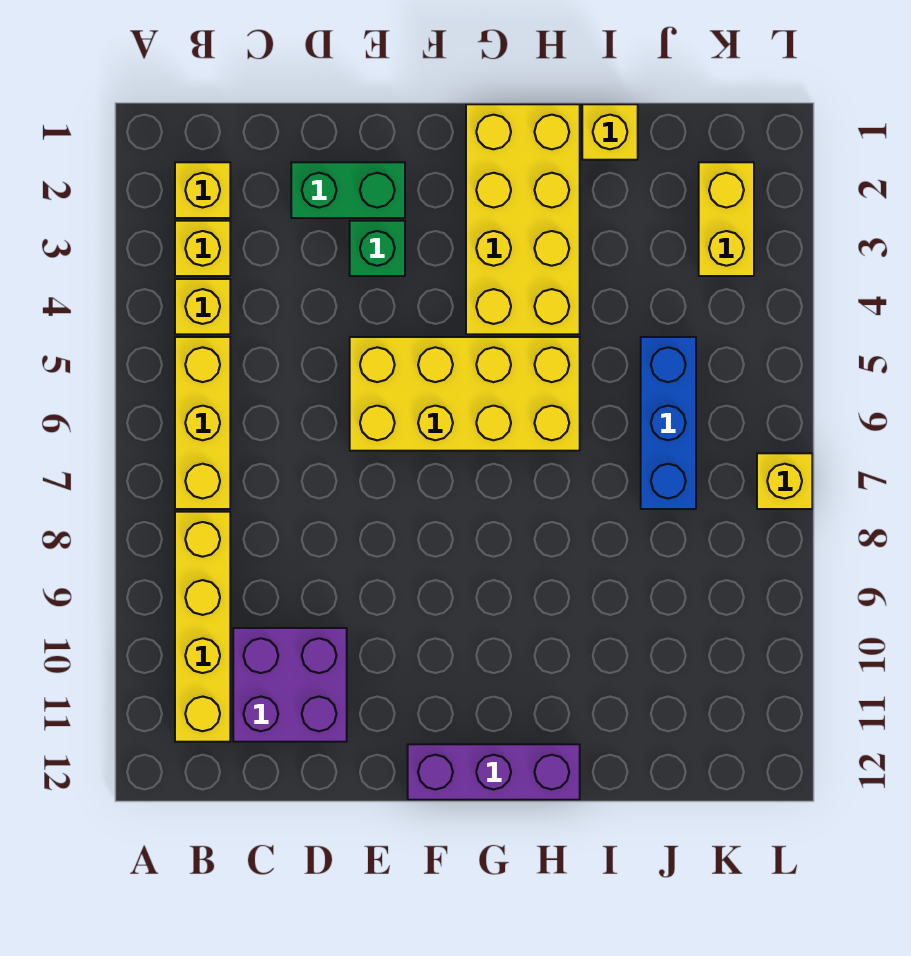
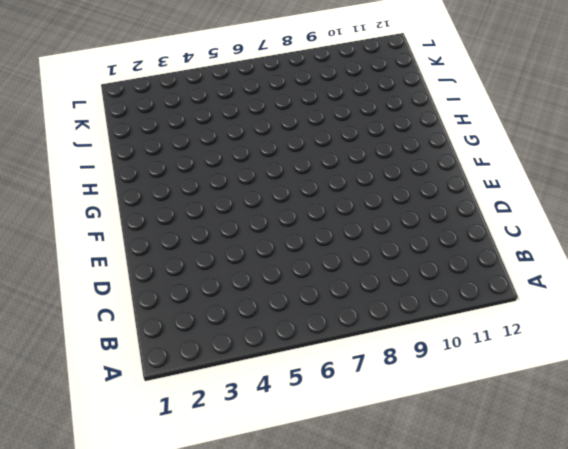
none -> yellow 1x1 brick [175,162,230,218]
none -> yellow 1x1 brick [175,221,230,276]
none -> yellow 1x1 brick [175,279,230,334]

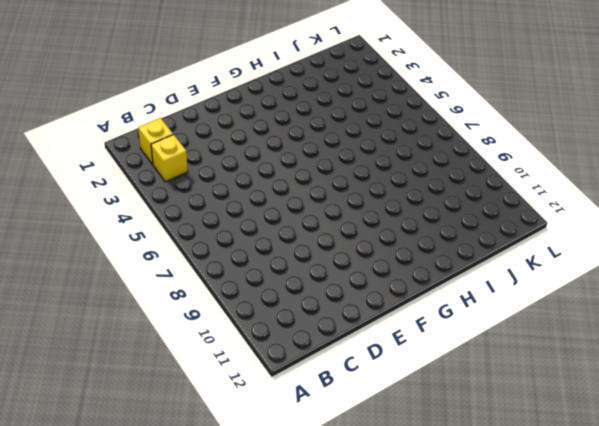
none -> yellow 1x1 brick [175,279,230,334]
none -> yellow 1x3 brick [175,337,230,509]
none -> yellow 1x4 brick [175,512,230,742]

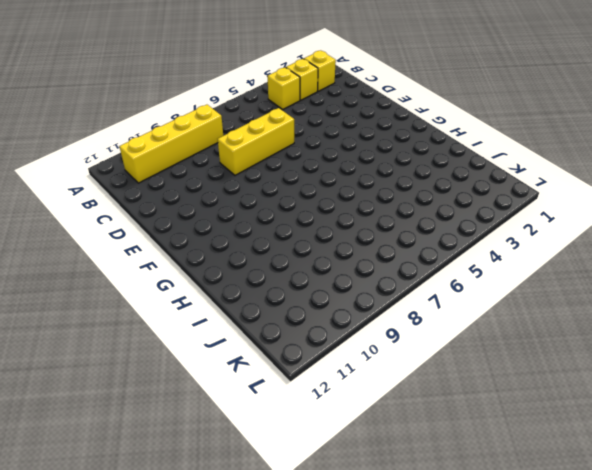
yellow 1x3 brick [218,108,294,175] -> yellow 1x3 brick moved to [175,337,230,509]
none -> purple 2x2 brick [233,628,347,742]
none -> green 1x2 brick [291,162,405,218]
none -> green 1x1 brick [350,221,405,276]

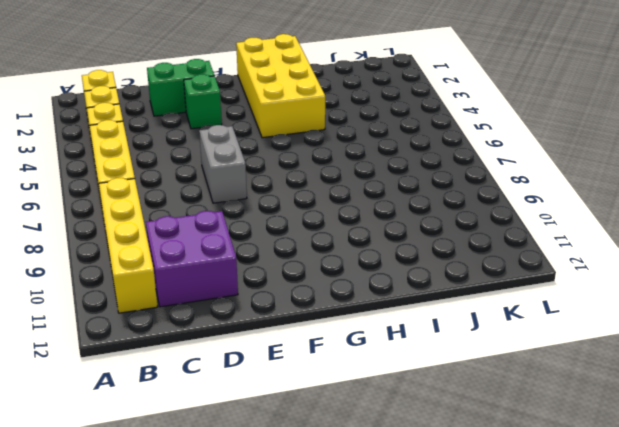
grey 1x2 brick [199,125,247,203] -> yellow 2x4 brick [350,337,580,451]
none -> purple 1x3 brick [408,744,580,800]
none -> yellow 1x1 brick [582,104,638,160]
none -> blue 1x3 brick [641,337,696,509]

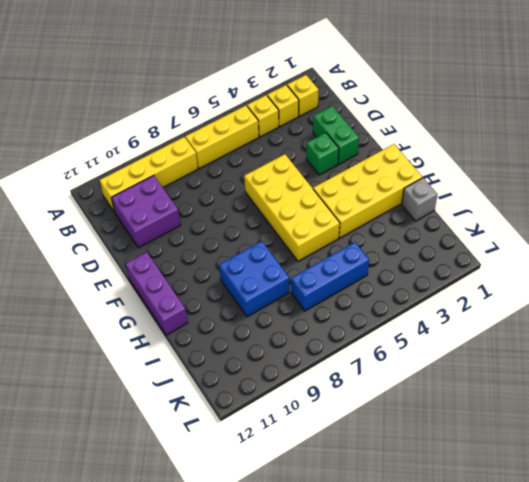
blue 2x2 brick [219,241,289,317] -> none
grey 1x1 brick [402,178,437,221] -> yellow 1x1 brick [582,104,638,160]
none -> yellow 1x2 brick [699,162,754,276]
none -> yellow 1x1 brick [757,453,812,509]

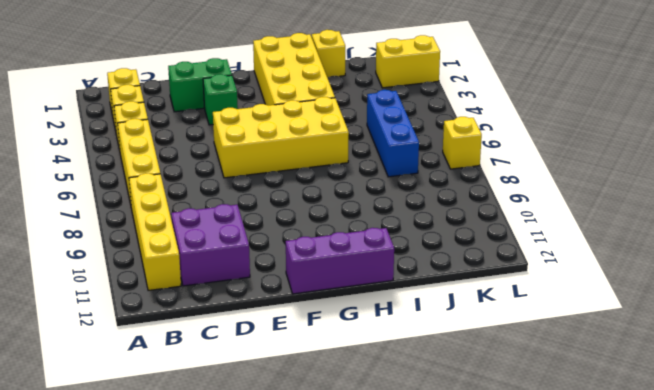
yellow 1x2 brick [376,35,440,88] -> yellow 1x2 brick turned to [699,162,754,276]

